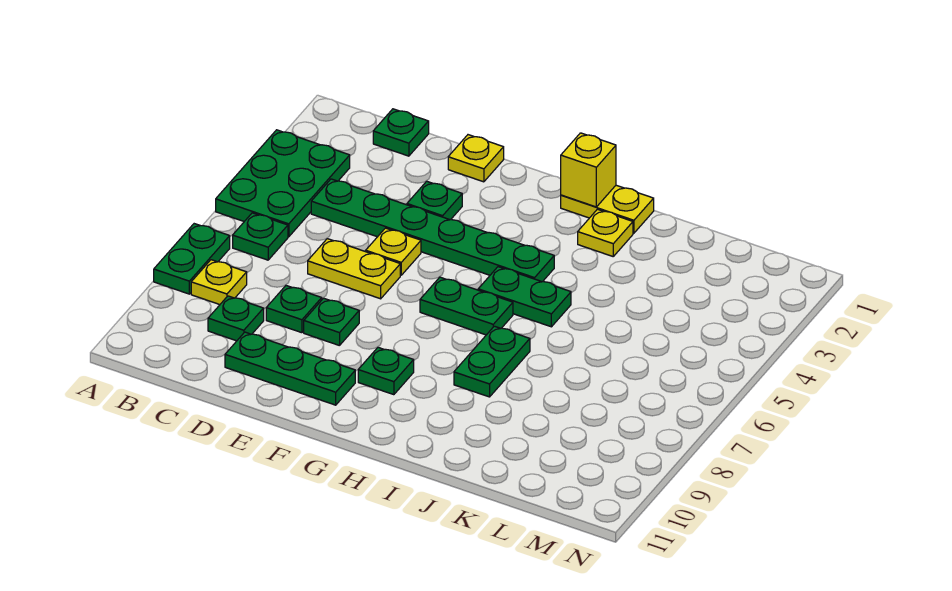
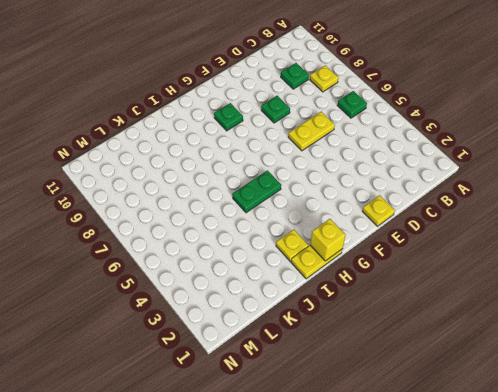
none -> green 2x3 plate [216,130,350,237]
none -> green 1x2 plate [154,224,230,294]
none -> green 1x1 plate [373,109,429,156]

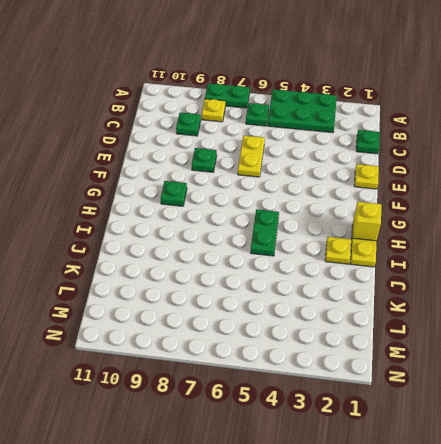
none -> green 1x6 plate [311,179,554,282]
none -> green 1x1 plate [266,286,322,333]
none -> green 1x3 plate [225,332,355,405]

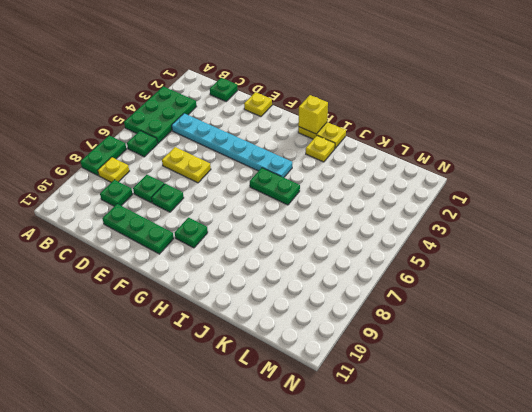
cyan 1x6 plate [172,113,292,177] -> green 1x6 plate [311,179,554,282]
none -> green 1x1 plate [407,181,462,220]
none -> yellow 1x1 plate [366,228,421,275]
none -> green 1x2 plate [420,277,513,335]

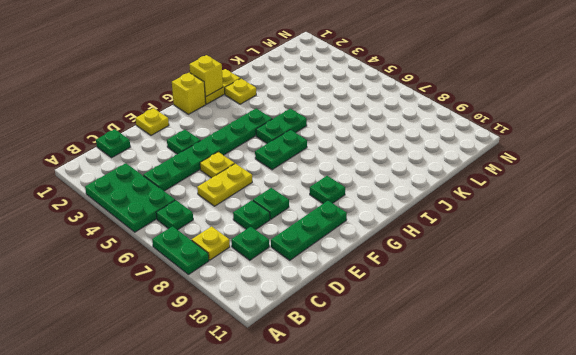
yellow 1x1 brick [172,73,206,114] -> none
none -> green 1x2 plate [454,326,530,397]

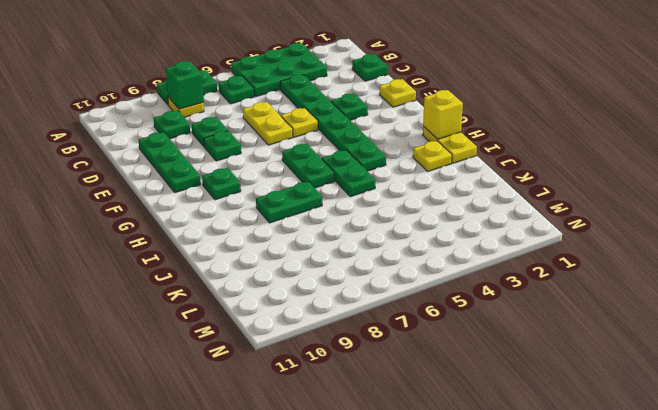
green 1x1 brick [166,61,203,109] -> none

